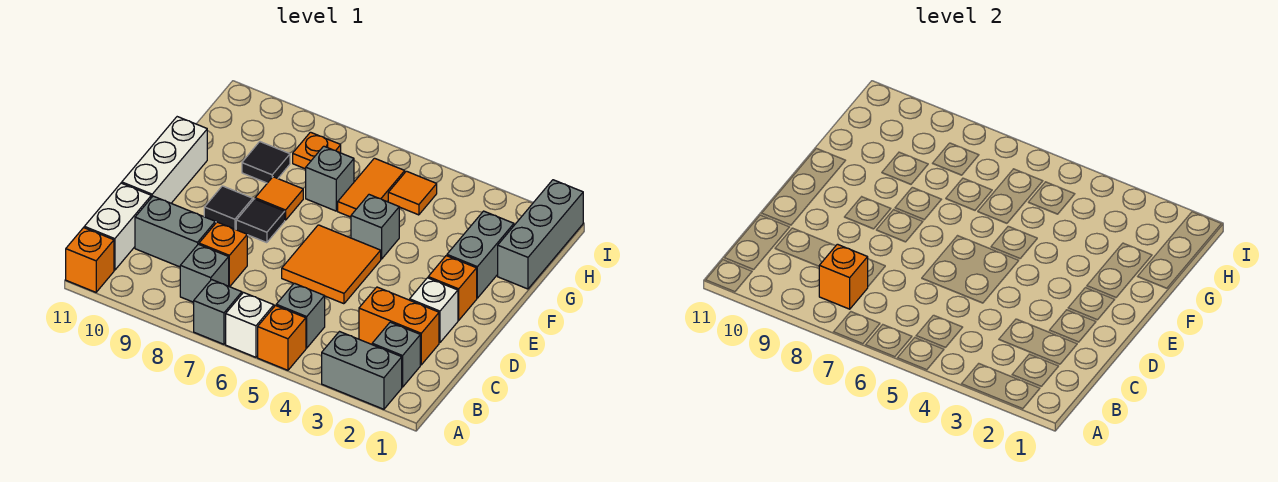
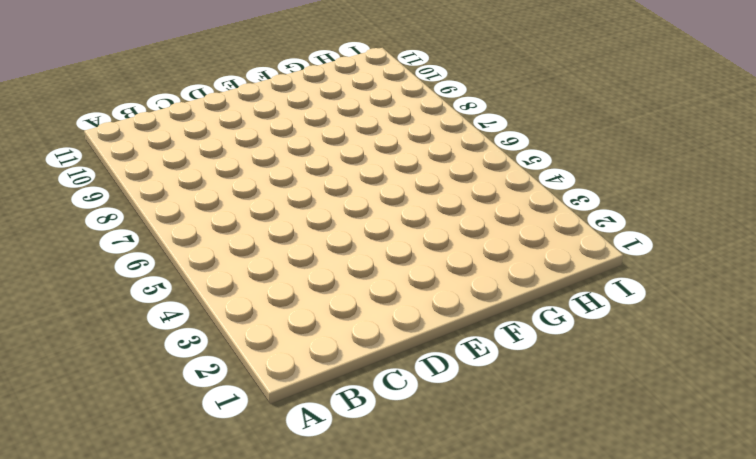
none -> grey 1x2 brick [322,332,402,409]
none -> orange 1x1 brick [258,306,306,370]
none -> white 1x1 brick [226,293,274,357]

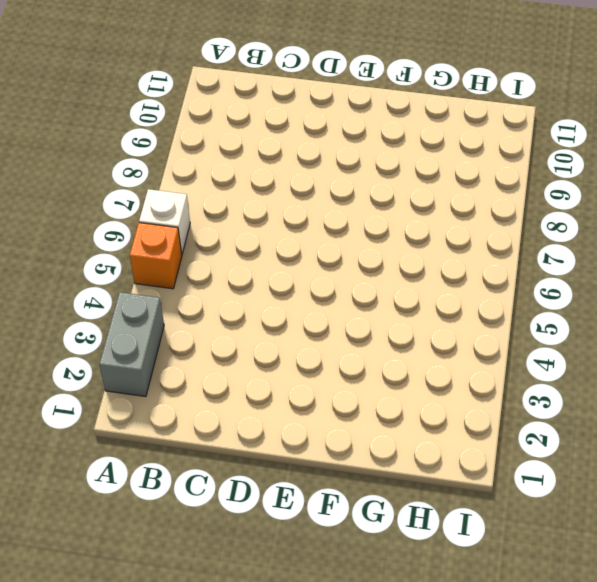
none -> grey 1x1 brick [194,280,242,344]
none -> orange 1x1 brick [66,228,114,292]
none -> grey 1x1 brick [372,322,420,387]

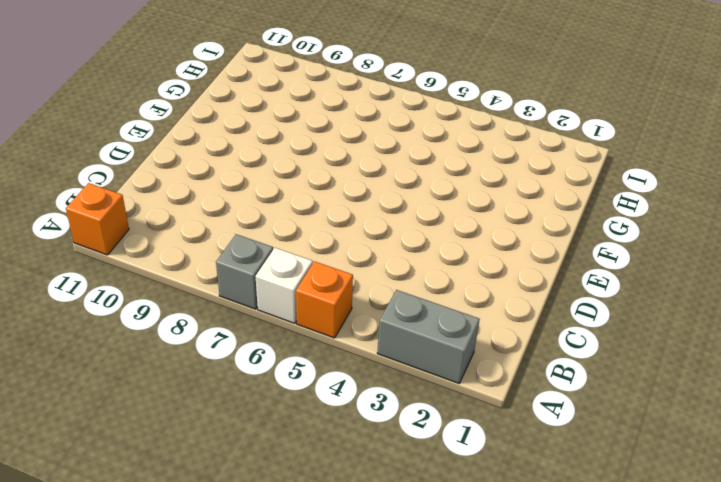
none -> grey 1x1 brick [372,322,420,387]
none -> grey 1x1 brick [276,283,325,348]
none -> grey 1x1 brick [180,244,229,302]

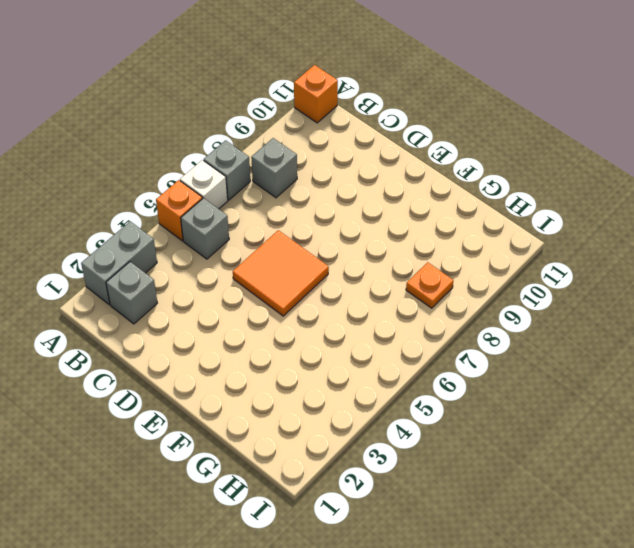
none -> white 1x2 brick [84,183,151,270]
none -> orange 1x2 brick [359,287,439,365]
none -> orange 1x1 brick [199,222,247,287]

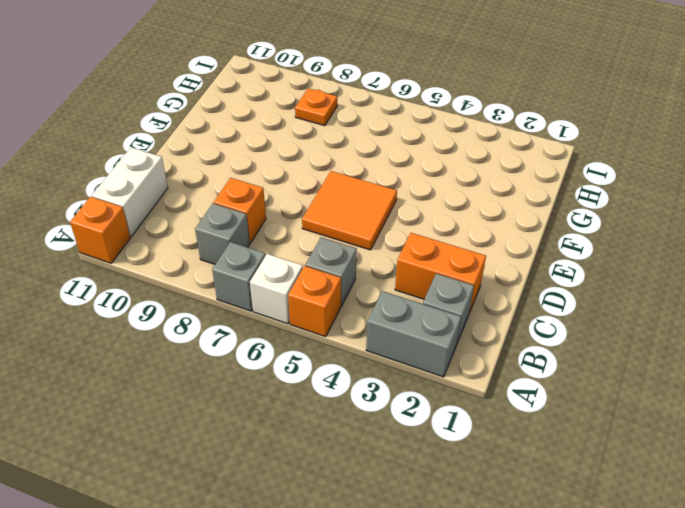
none -> grey 1x2 brick [135,196,215,267]
none -> white 1x1 brick [410,278,458,343]
none -> white 1x3 brick [122,117,207,203]

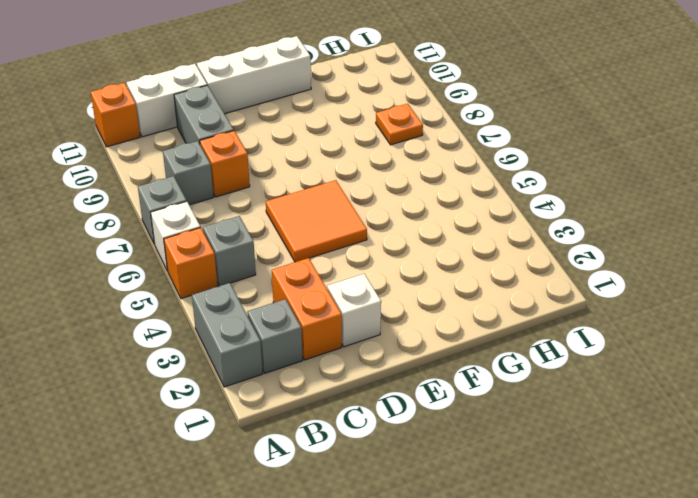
none -> orange 1x1 brick [428,256,477,320]
none -> black 1x1 tile [236,199,285,243]
none -> black 1x1 tile [204,186,253,229]

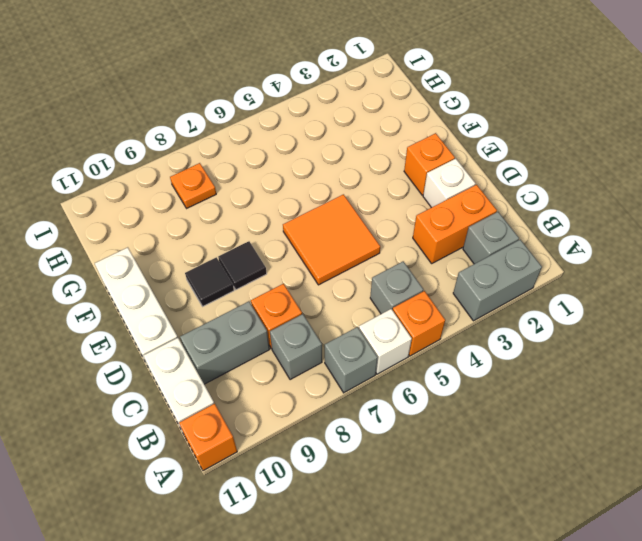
none -> grey 1x2 brick [447,211,514,298]
none -> grey 1x1 brick [351,195,399,259]
none -> orange 1x1 tile [255,177,303,220]

